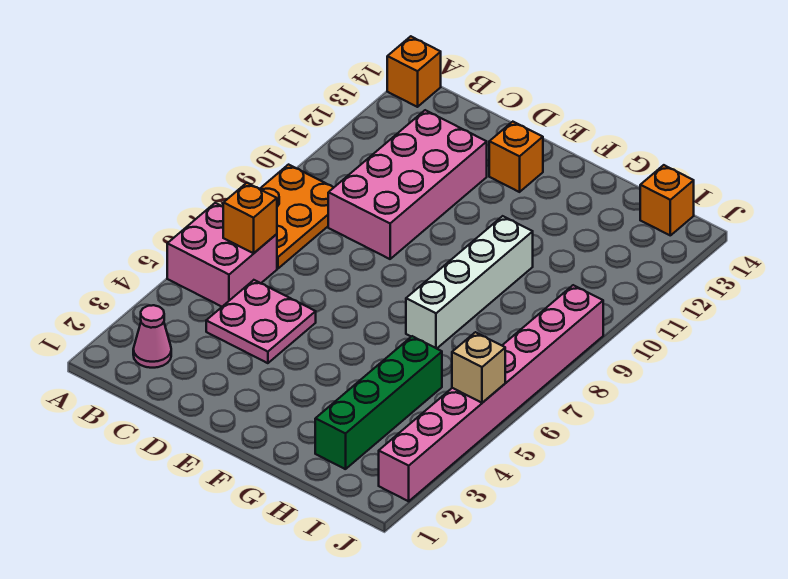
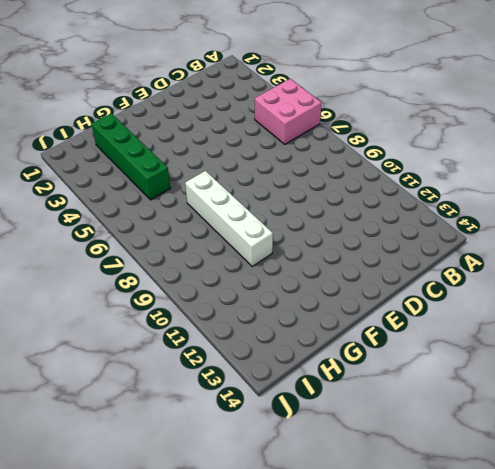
none -> orange 2x3 plate [260,165,334,269]
none -> orange 1x1 brick [387,36,441,107]
none -> pink 1x1 cone [133,305,171,368]

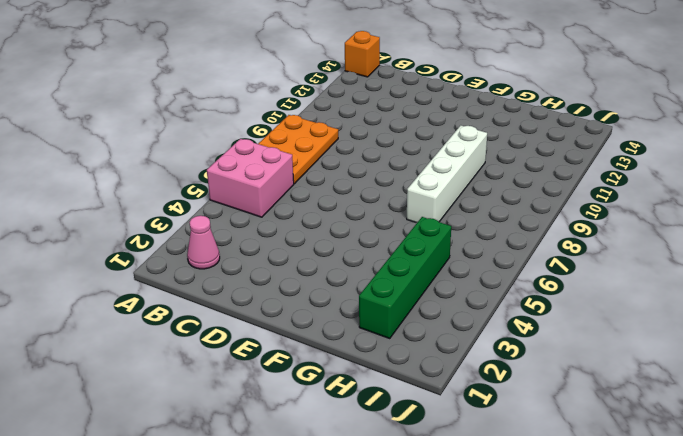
none -> pink 2x2 plate [206,280,316,363]
none -> pink 2x4 brick [328,110,487,259]
none -> orange 1x1 brick [489,122,543,192]

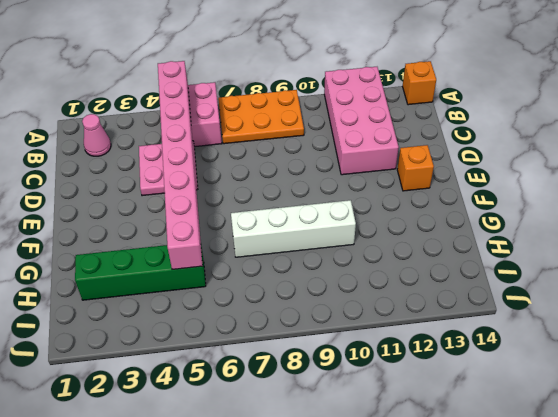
pink 1x8 brick [158,61,203,270] -> pink 1x8 brick turned to [379,285,603,501]
pink 2x4 brick [324,67,399,175] -> pink 2x4 brick turned to [328,110,487,259]
none -> orange 1x1 brick [640,165,694,235]
none -> orange 1x1 brick [223,183,277,253]
none -> tan 1x1 brick [452,332,505,403]

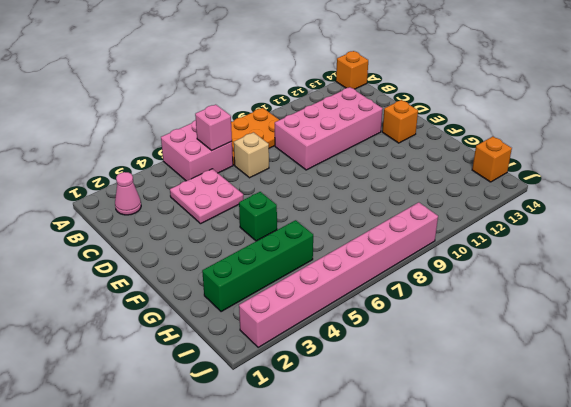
pink 1x1 brick [195,105,232,150] -> orange 1x1 brick [223,183,277,253]
tan 1x1 brick [234,132,269,178] -> tan 1x1 brick moved to [452,332,505,403]
green 1x1 brick [239,192,277,241] -> none
none -> white 1x4 brick [406,216,533,349]

